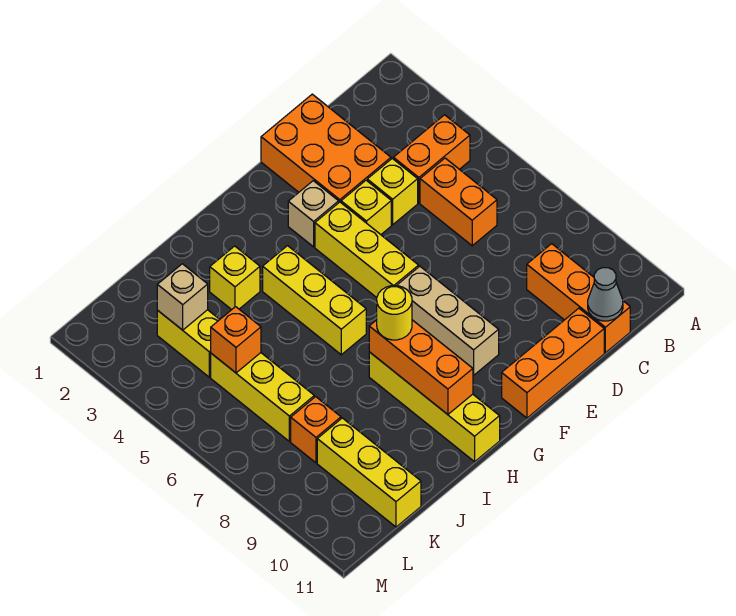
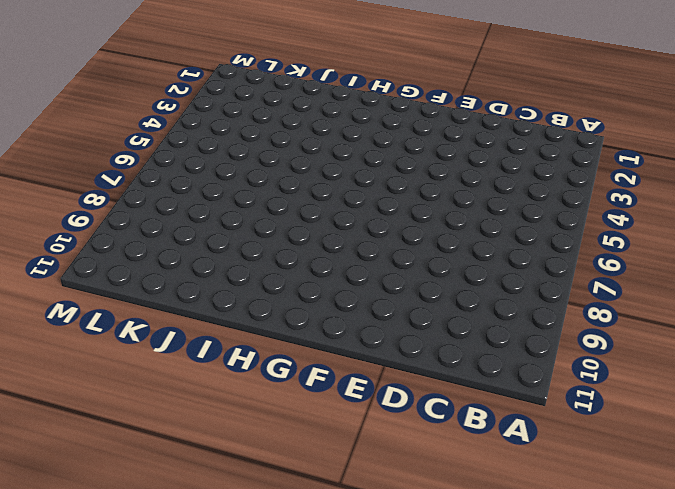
none -> orange 1x2 brick [393,115,470,203]
none -> orange 1x2 brick [420,158,497,246]
none -> orange 1x3 brick [527,244,630,353]

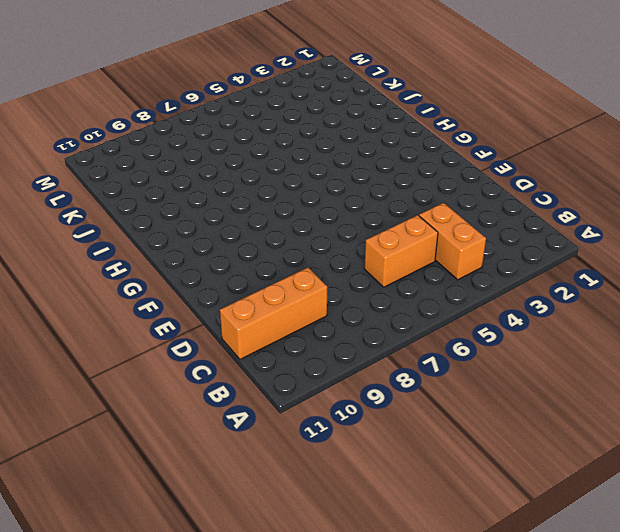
none -> orange 2x3 brick [261,94,391,202]
none -> yellow 1x1 brick [367,159,418,225]
none -> orange 1x3 brick [502,308,604,418]

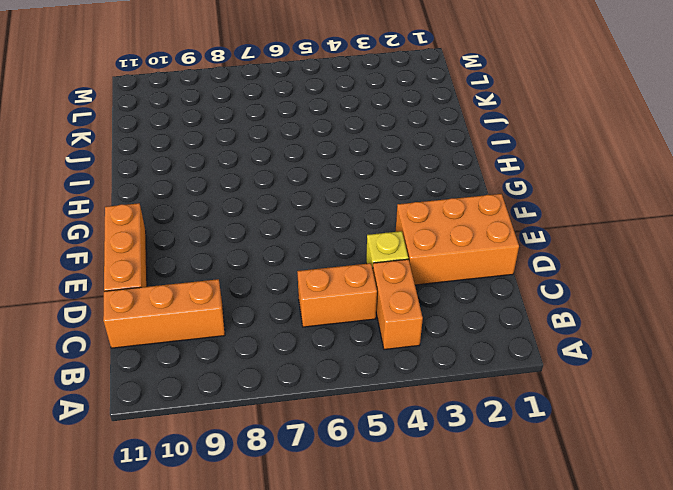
none -> yellow 1x1 brick [341,180,391,234]
none -> tan 1x1 brick [288,181,339,247]
none -> yellow 1x3 brick [315,202,419,298]

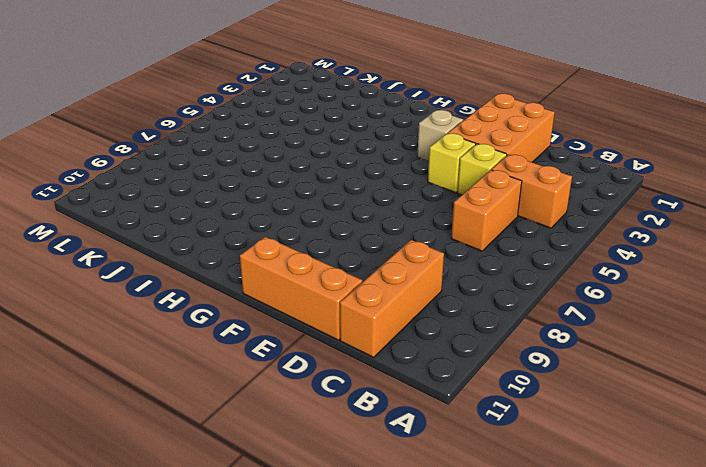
none -> yellow 1x3 brick [315,202,419,298]
none -> tan 1x3 brick [397,266,499,375]
none -> yellow 1x3 brick [263,246,366,355]

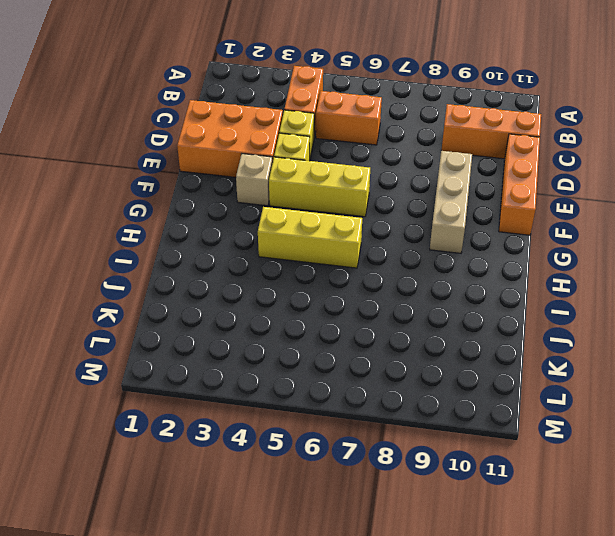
tan 1x3 brick [430,151,472,253] -> tan 1x3 brick turned to [397,266,499,375]
none -> yellow 1x4 brick [369,352,500,462]
none -> yellow 1x1 brick [210,246,260,310]
none -> yellow 1x2 brick [157,310,220,377]

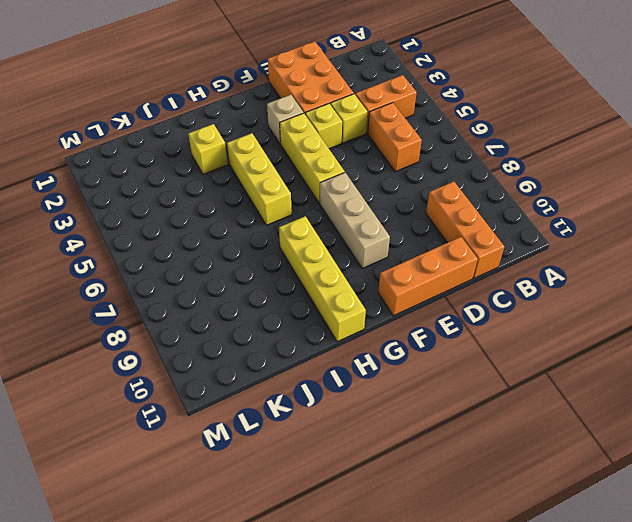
none -> yellow 1x2 brick [157,310,220,377]
none -> yellow 1x3 brick [211,353,314,441]
none -> orange 1x1 brick [291,397,341,463]

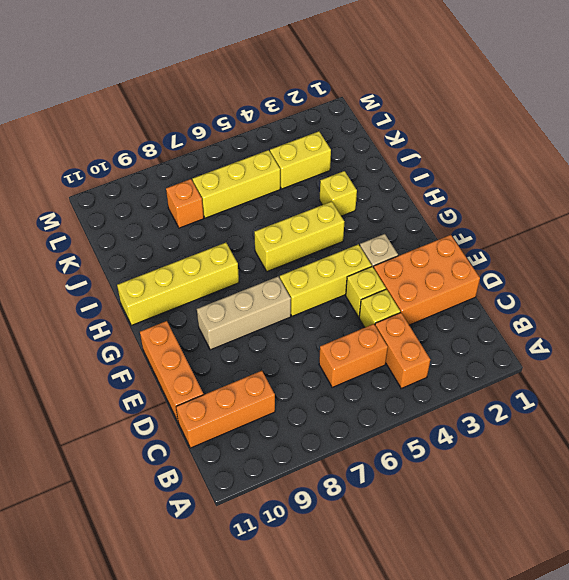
none -> yellow 1x3 brick [317,418,421,527]
none -> grey 1x1 cone [588,268,623,321]
none -> orange 1x3 brick [369,320,473,414]

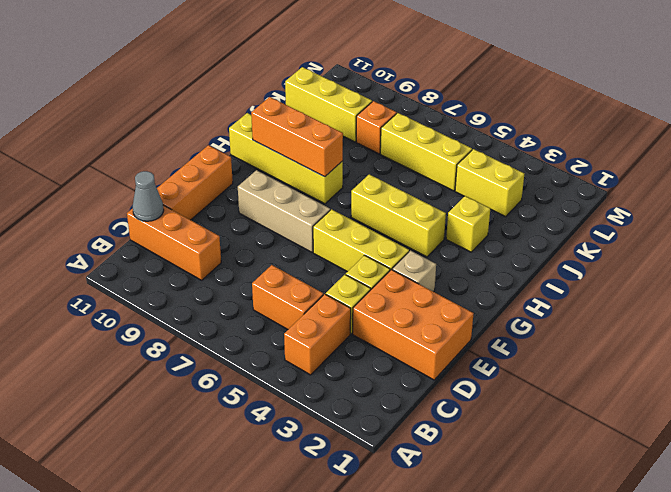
none -> tan 1x1 brick [157,264,208,330]
none -> orange 1x1 brick [211,307,261,373]
none -> yellow 1x1 round brick [377,286,412,340]

